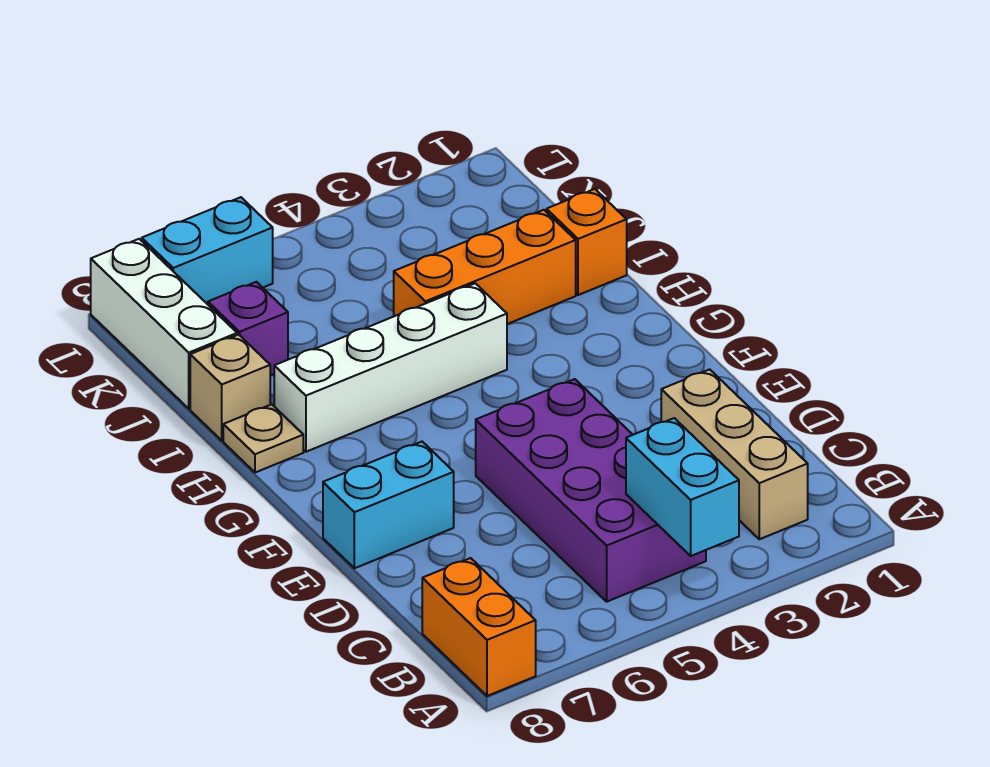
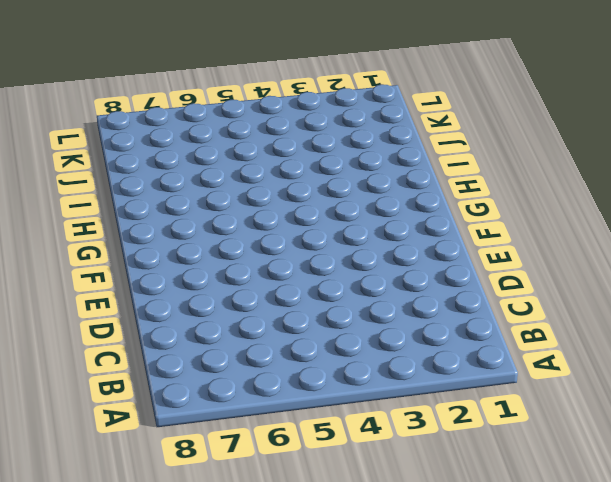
none -> orange 1x2 brick [422,558,536,696]
none -> tan 1x3 brick [661,369,808,539]
none -> purple 2x4 brick [476,379,706,602]

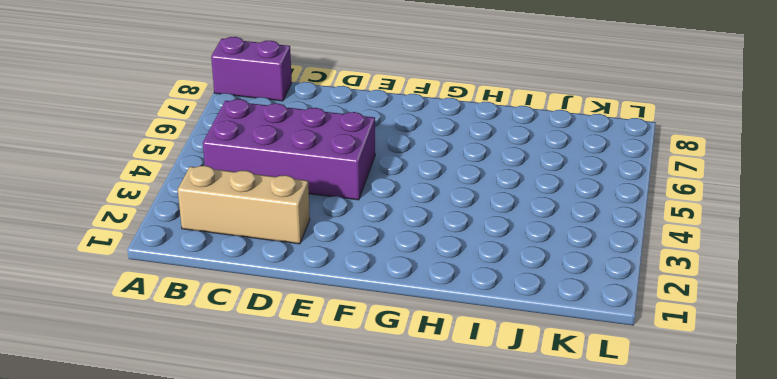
purple 1x2 brick [211,37,292,101] -> orange 1x2 brick [422,558,536,696]
none -> cyan 1x2 brick [323,442,454,568]
none -> white 1x4 brick [274,283,507,452]
none -> tan 1x1 plate [223,404,303,473]

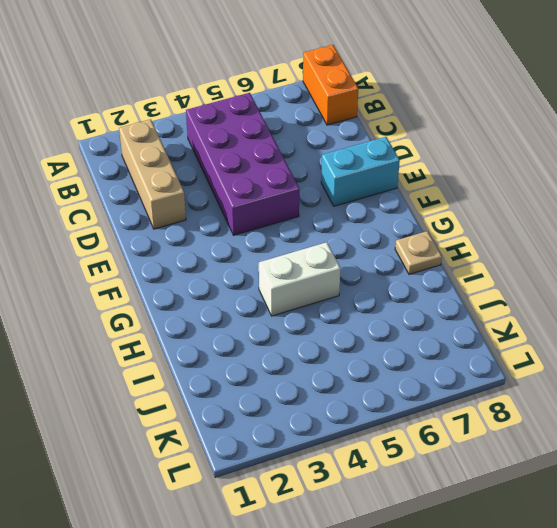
white 1x2 brick [259,242,341,316] -> white 1x4 brick [274,283,507,452]
none -> orange 1x1 brick [547,189,627,295]
none -> orange 1x3 brick [394,210,576,324]
none -> tan 1x1 brick [190,335,270,441]

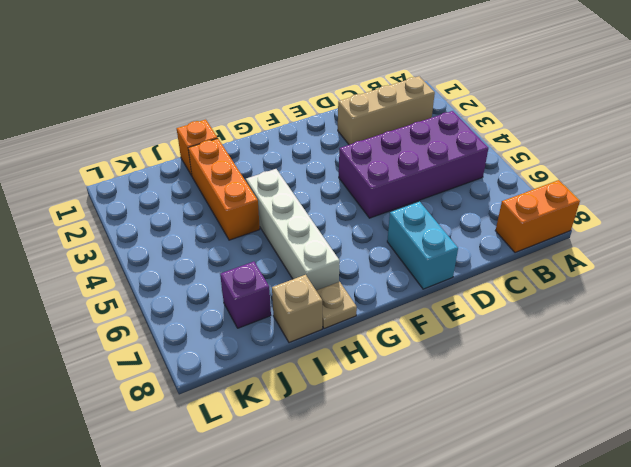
none -> white 1x3 brick [91,239,237,409]
none -> cyan 1x2 brick [142,197,273,304]
none -> cyan 1x2 brick [626,418,739,556]

